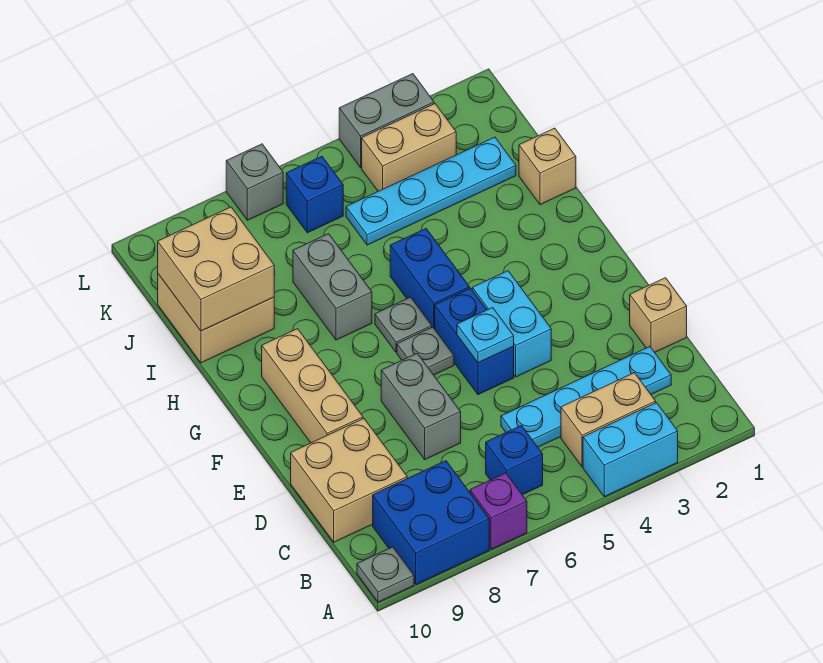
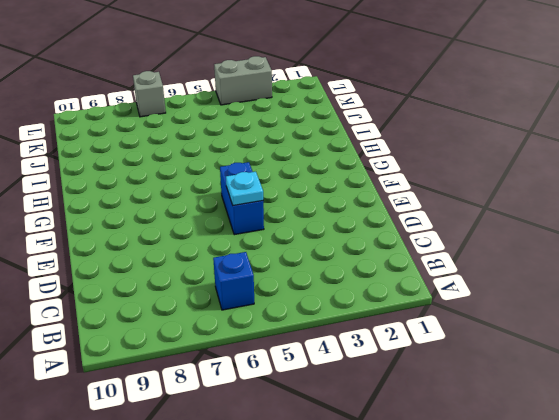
none -> cyan 1x2 brick [583,403,678,497]
none -> purple 1x1 brick [470,473,527,549]
none -> blue 2x2 brick [373,461,489,584]

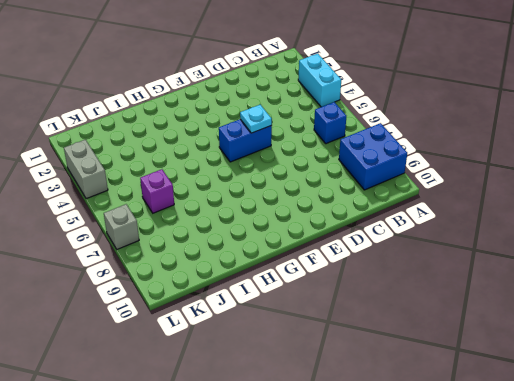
purple 1x1 brick [140,169,174,213] -> purple 1x1 brick moved to [470,473,527,549]
none -> grey 1x1 plate [357,547,414,602]
none -> tan 1x2 brick [561,373,656,467]
none -> cyan 1x4 plate [501,347,671,447]

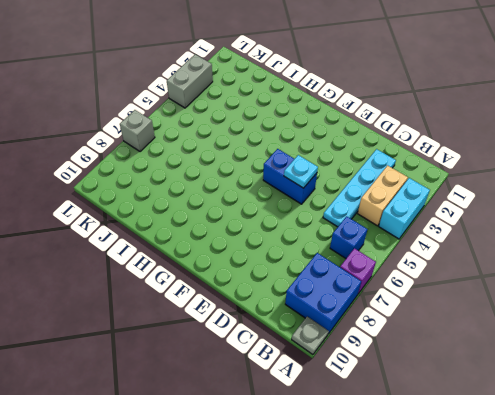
none -> tan 2x2 brick [291,419,407,542]
none -> tan 1x1 brick [630,278,687,352]
none -> grey 1x2 brick [381,354,461,460]

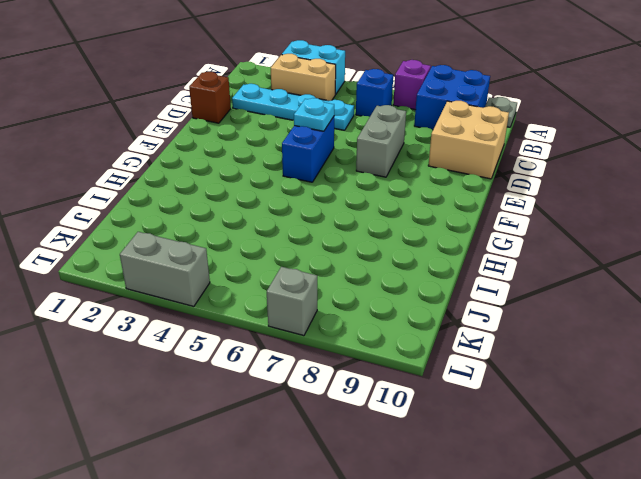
brown 1x1 brick [189,72,231,123] -> tan 1x1 brick [630,278,687,352]
none -> cyan 1x2 brick [472,271,551,377]
none -> tan 1x3 brick [262,329,363,443]
none -> grey 1x1 plate [397,327,454,375]

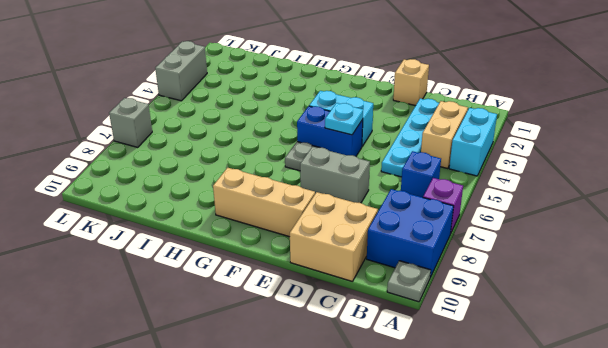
none -> blue 1x2 brick [390,229,470,329]
none -> grey 1x1 plate [375,297,432,352]
none -> grey 1x2 brick [293,234,372,340]

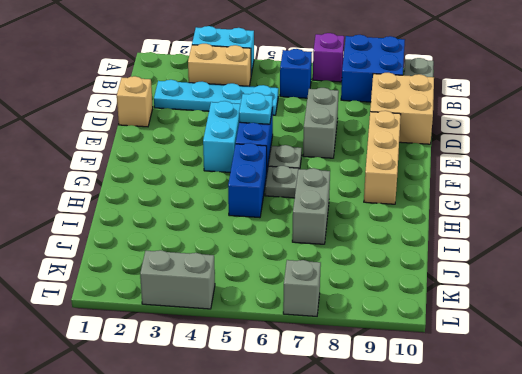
none -> tan 1x1 brick [519,128,576,205]
none -> tan 2x2 brick [158,274,274,363]
none -> cyan 1x4 plate [346,137,516,245]

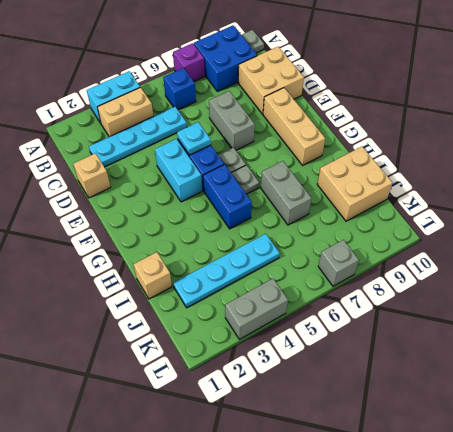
none -> tan 1x2 brick [362,104,456,191]
none -> blue 1x1 brick [286,156,343,233]
none -> tan 2x2 brick [158,207,274,331]

